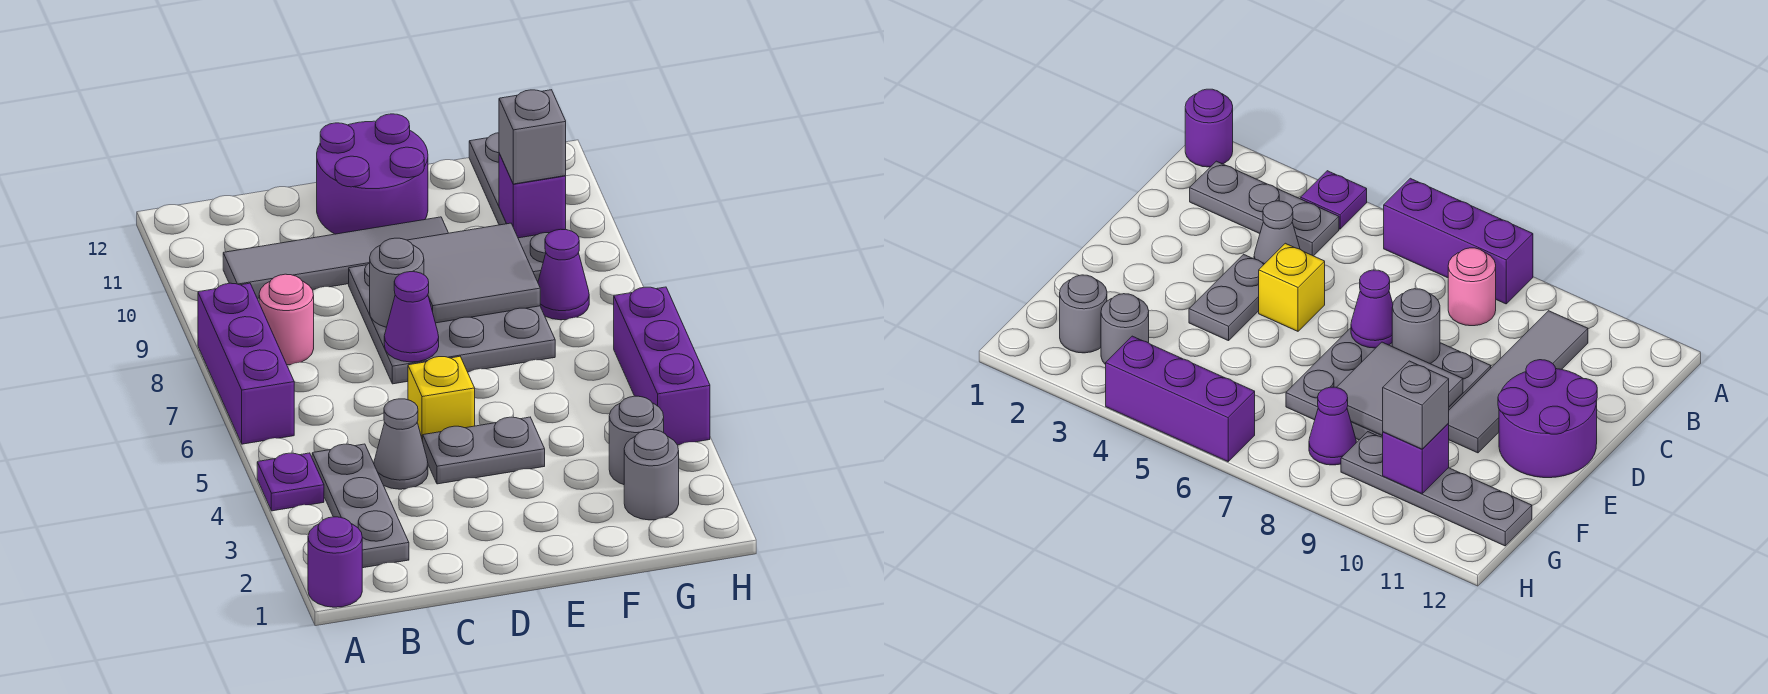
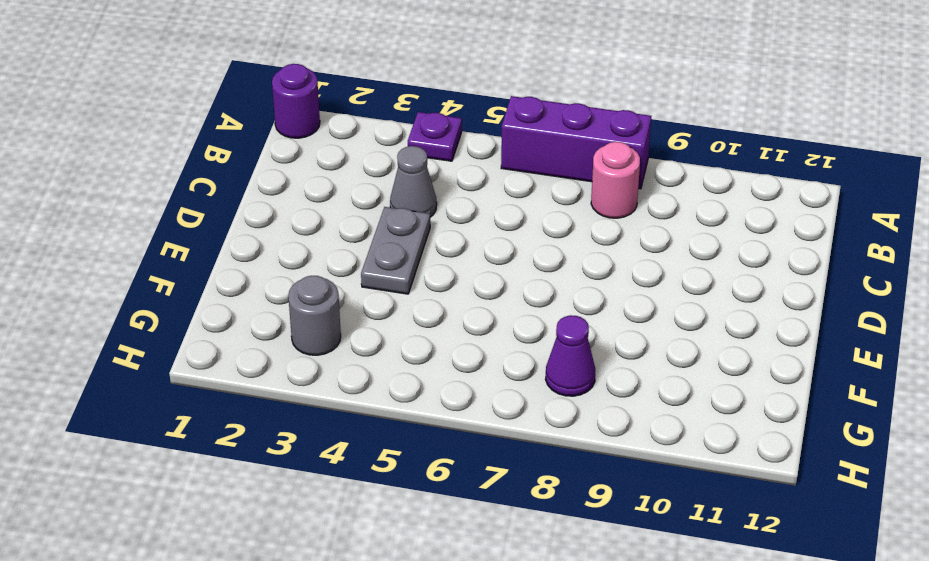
none -> grey 1x3 plate [312,444,409,568]
none -> grey 1x4 tile [223,217,448,299]
none -> yellow 1x1 brick [408,356,475,441]

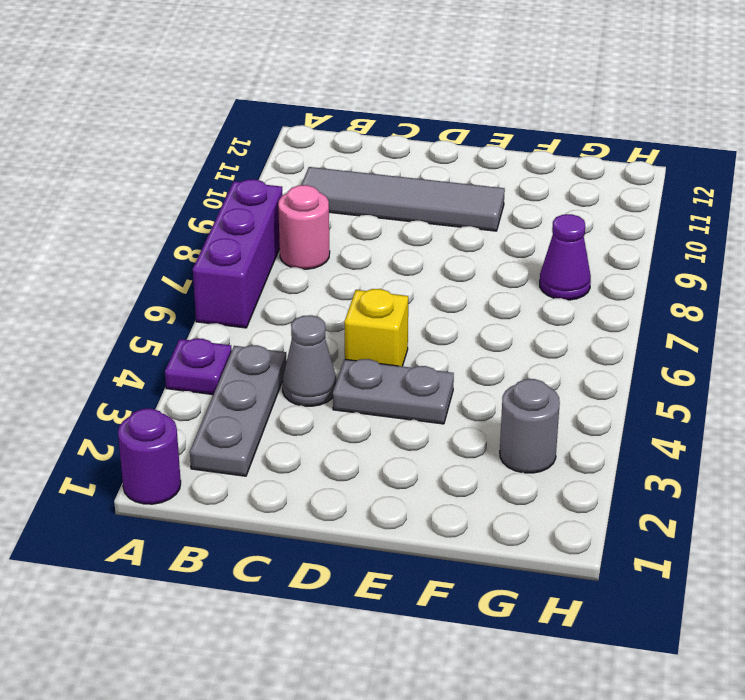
none -> grey 3x3 plate [349,263,555,384]
none -> purple 2x2 round brick [317,114,428,234]
none -> grey 1x1 round brick [624,430,679,520]

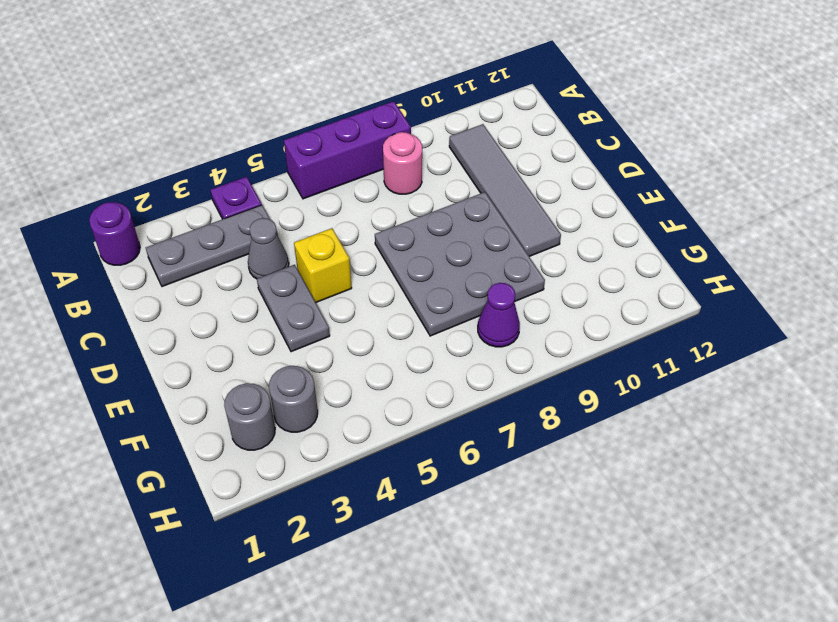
none -> purple 2x2 round brick [317,114,428,234]
none -> grey 1x4 plate [469,133,549,282]
none -> purple 1x3 brick [614,287,710,445]

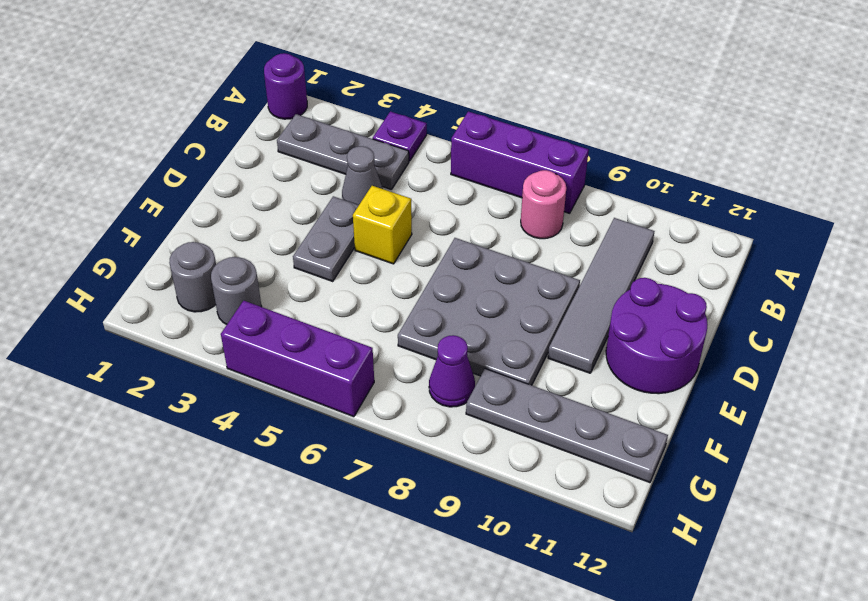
none -> purple 1x1 cone [384,272,439,362]
none -> grey 1x1 round brick [370,238,424,327]
none -> grey 2x2 tile [407,223,540,323]

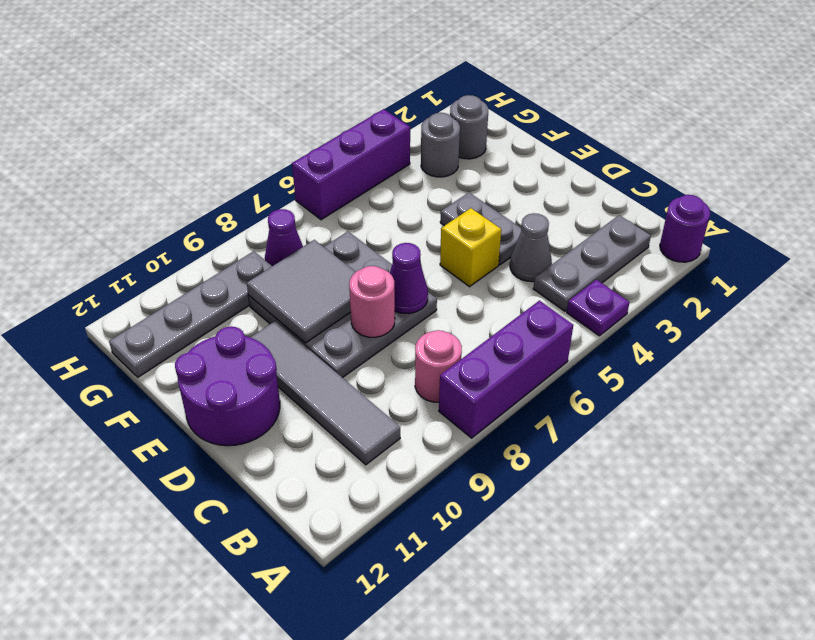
pink 1x1 round brick [349,266,395,337] -> grey 1x1 round brick [370,238,424,327]
none -> purple 1x1 brick [499,153,566,238]
none -> grey 1x1 brick [499,90,566,184]

